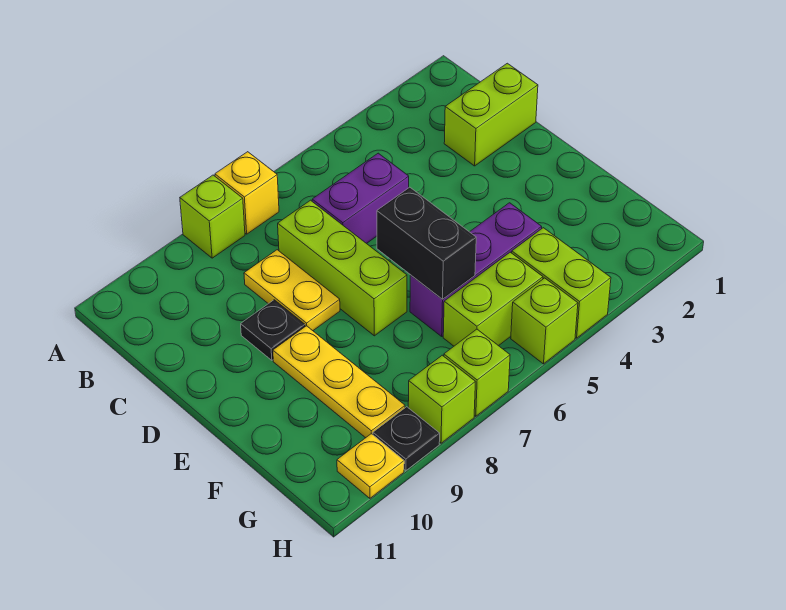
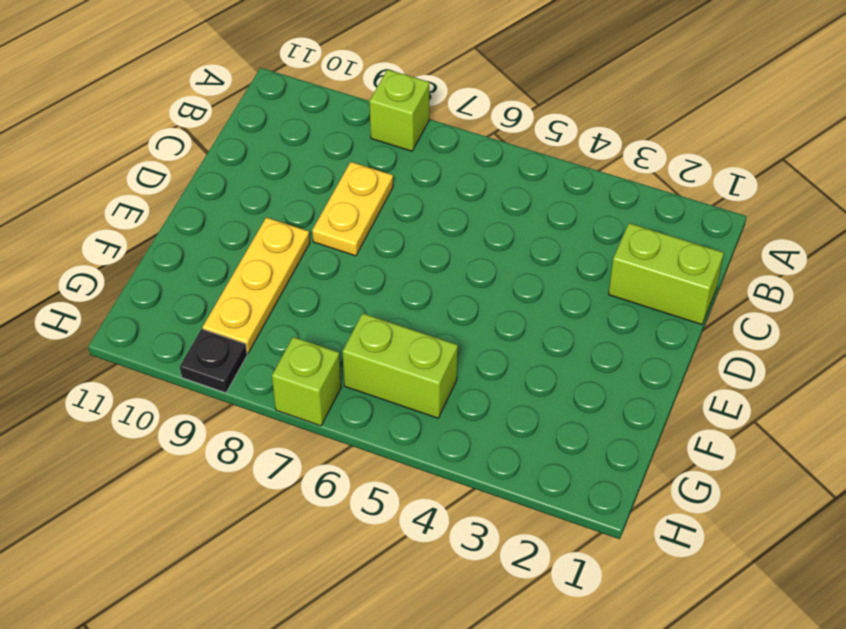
none -> yellow 1x1 brick [215,152,279,234]
none -> purple 1x2 brick [312,153,409,244]
none -> lime 1x3 brick [278,200,407,336]

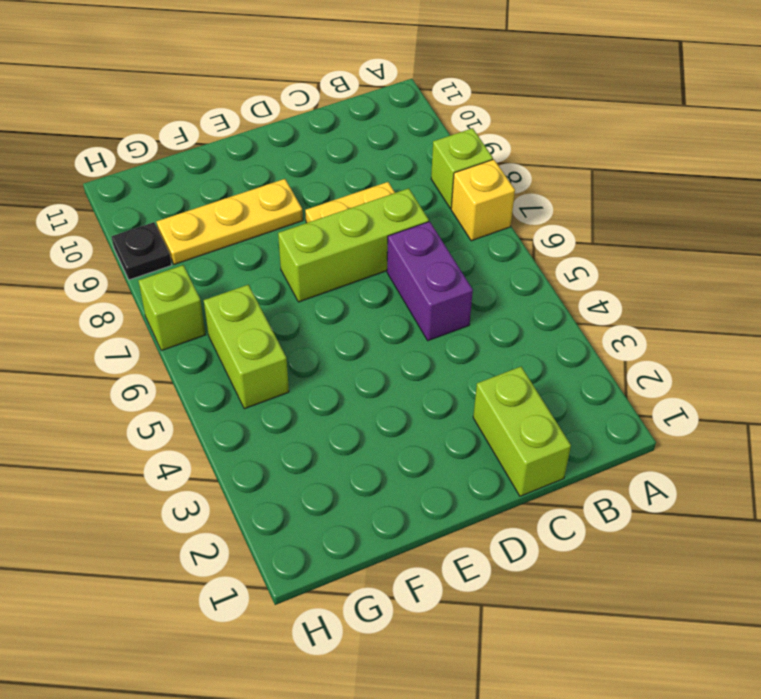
none -> black 1x1 plate [241,300,305,360]
none -> purple 1x3 brick [410,203,542,336]
none -> lime 1x2 brick [512,228,611,338]

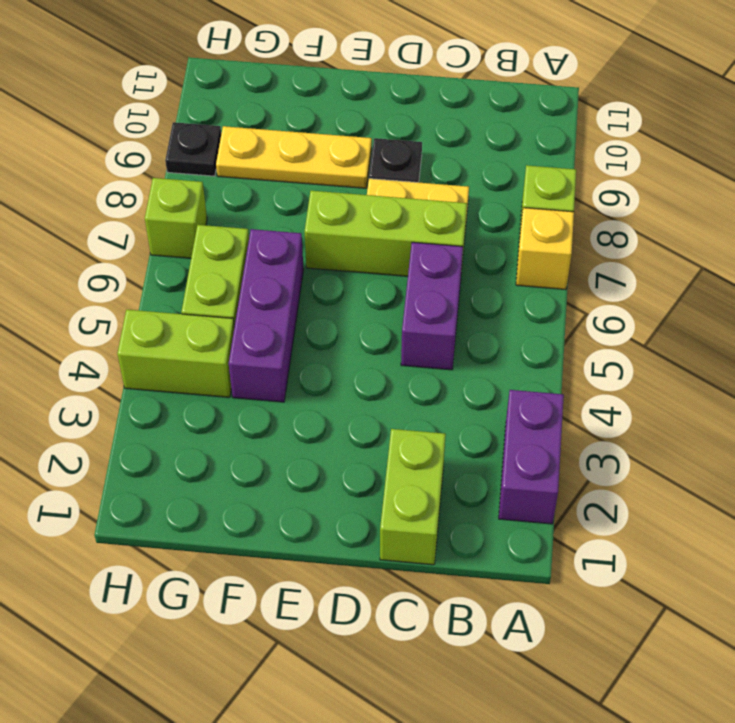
purple 1x2 brick [499,390,564,524] -> none
none -> lime 1x1 brick [511,278,578,364]
none -> lime 1x1 brick [408,355,475,443]
none -> yellow 1x1 plate [337,434,404,498]

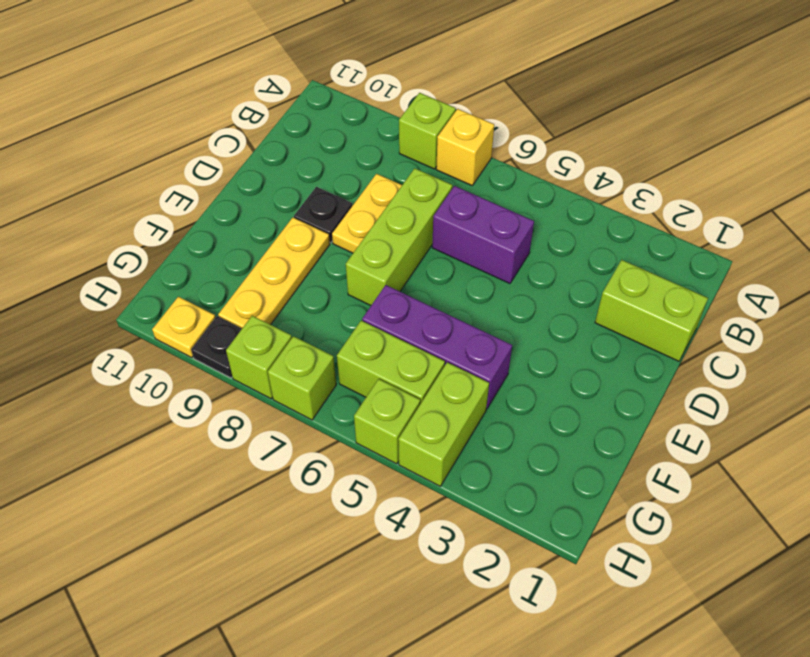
none -> black 1x2 brick [377,187,476,299]

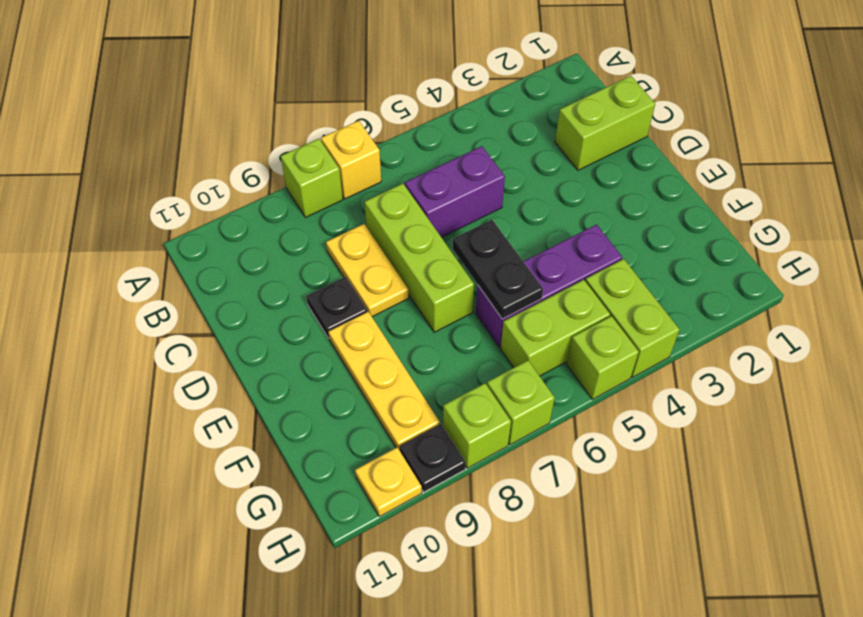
black 1x2 plate [453,220,543,319] -> black 1x2 brick [377,187,476,299]

